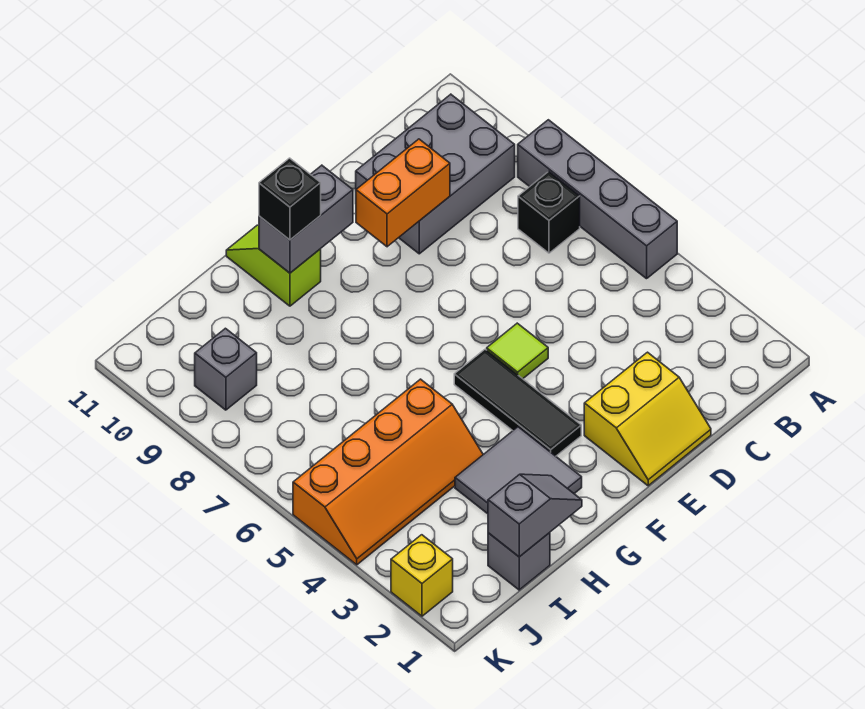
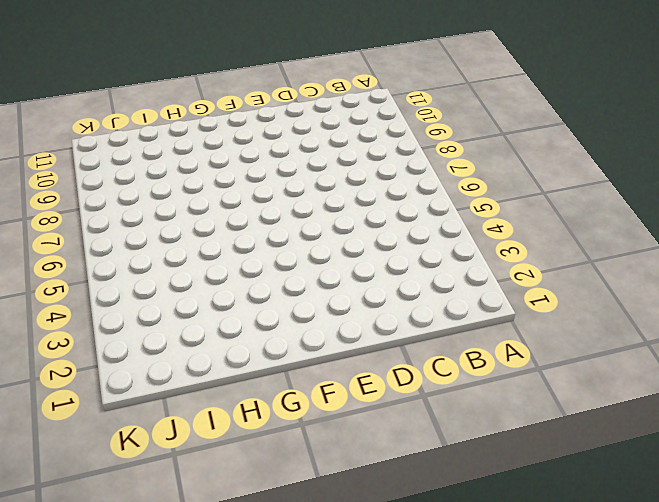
none -> grey 1x4 brick [518,120,677,279]
none -> black 1x1 brick [518,172,580,253]
none -> grey 2x3 brick [356,94,515,254]

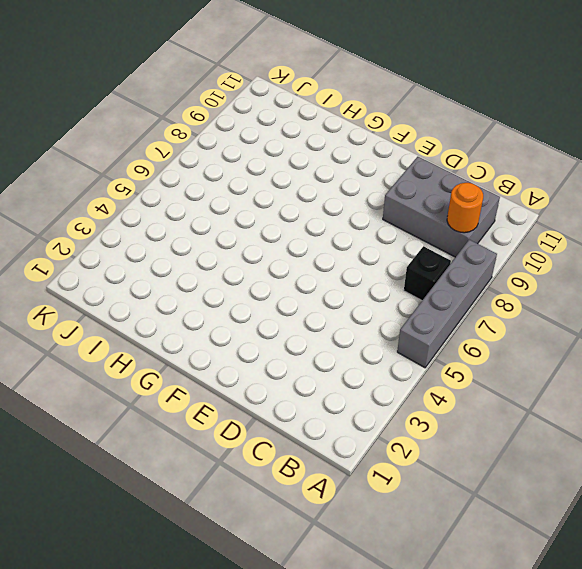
orange 1x1 round brick [447,183,483,233] -> none
none -> yellow 2x2 slope [584,352,711,486]
none -> lime 1x1 tile [487,323,548,379]
none -> black 1x3 tile [454,350,581,456]

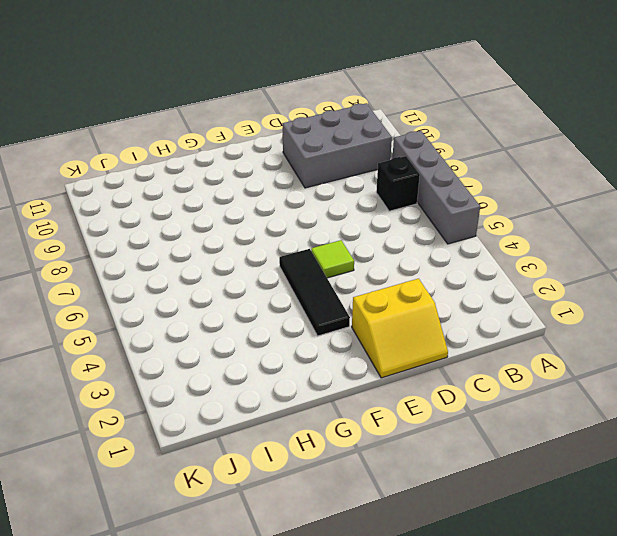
none -> grey 2x2 tile [455,427,582,514]
none -> lime 1x2 slope [226,225,321,306]
none -> orange 2x4 slope [293,379,483,565]

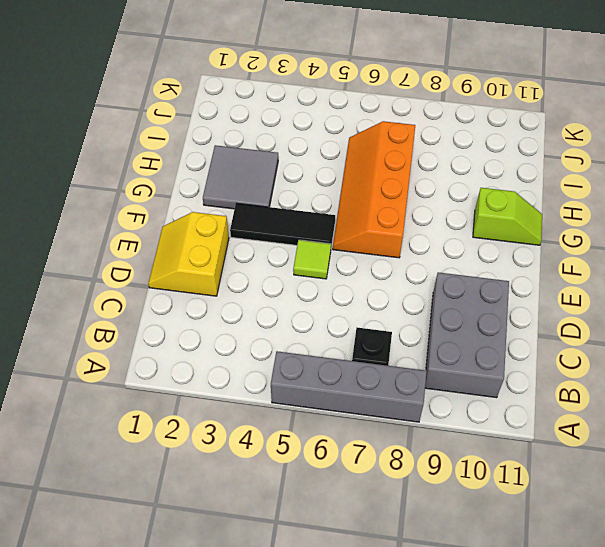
orange 2x4 slope [333,121,415,258] -> orange 2x4 slope moved to [293,379,483,565]
none -> grey 1x1 brick [488,533,550,590]
none -> grey 1x1 brick [195,328,257,410]
none -> yellow 1x1 brick [391,535,453,616]

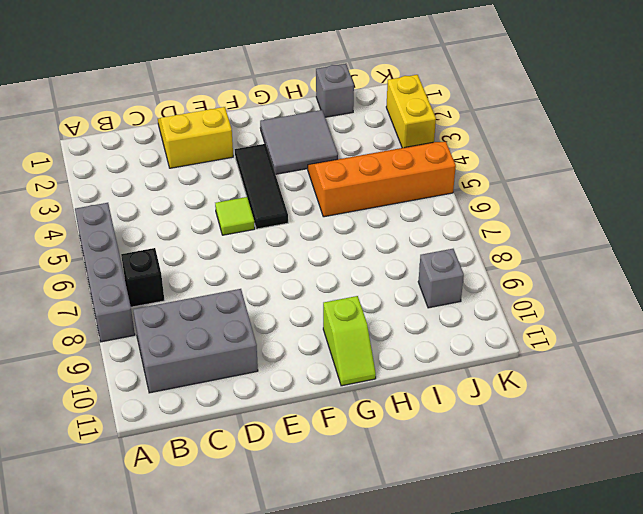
yellow 1x2 brick [386,75,436,148] -> yellow 1x1 brick [391,535,453,616]
none -> orange 1x2 brick [356,139,450,247]
none -> grey 1x2 brick [259,165,353,273]
none -> grey 1x2 slope [488,474,582,557]

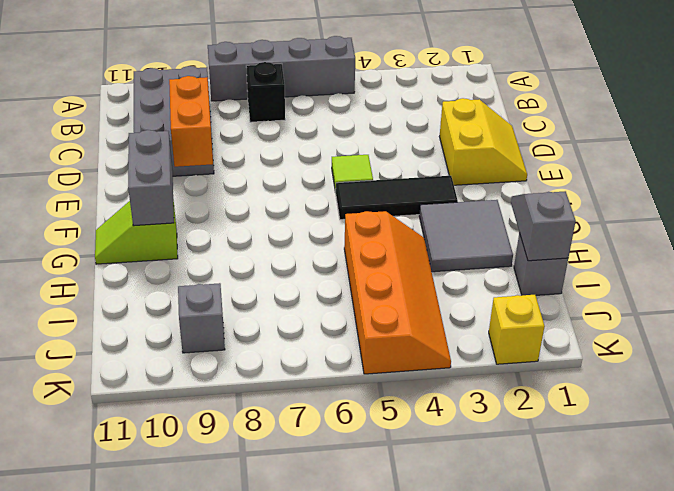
none -> black 1x1 brick [259,158,321,240]

